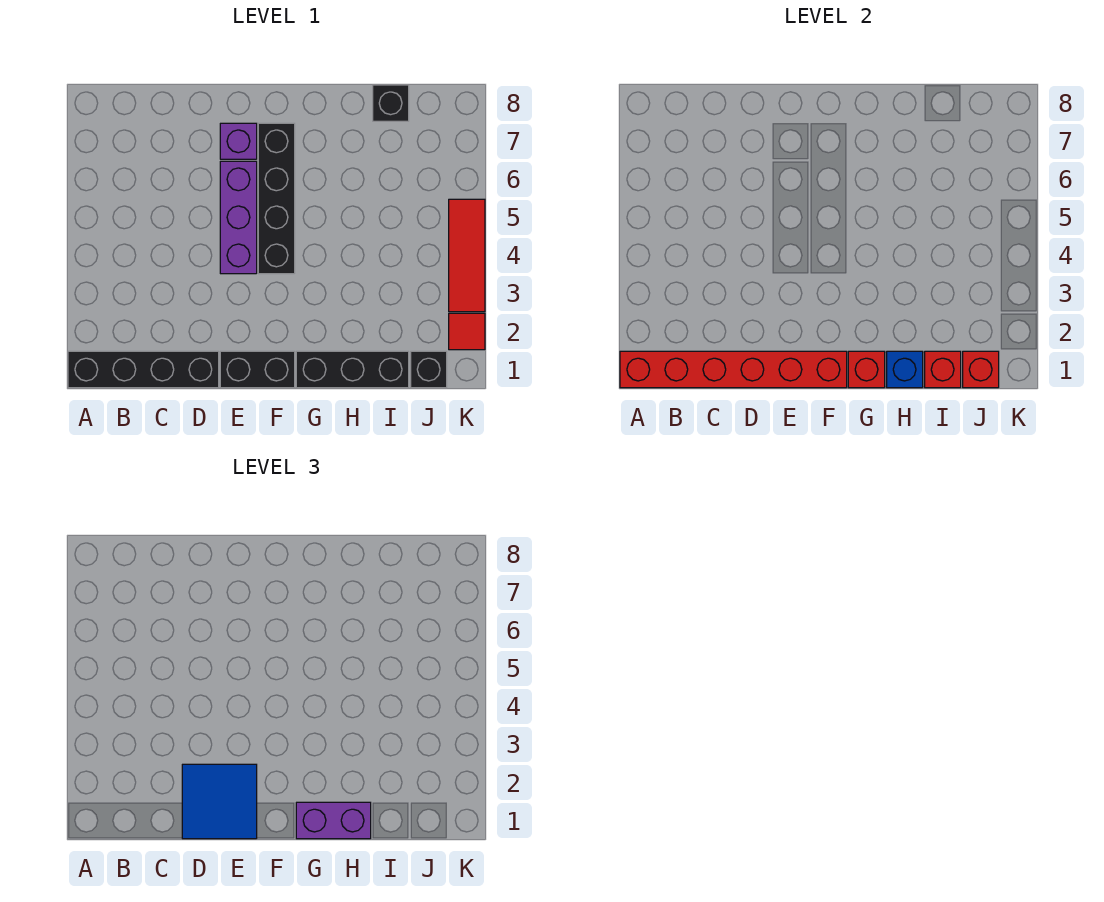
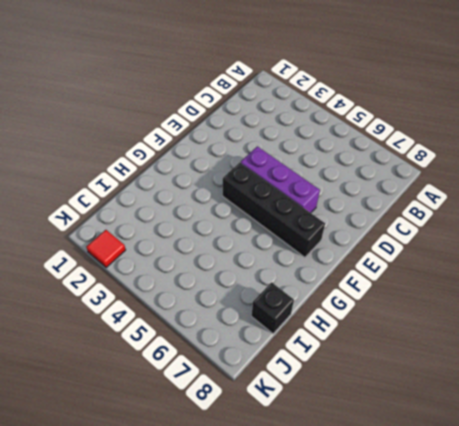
none -> black 1x4 brick [68,351,219,388]
none -> black 1x2 brick [220,351,295,388]
none -> purple 1x1 brick [220,123,257,159]

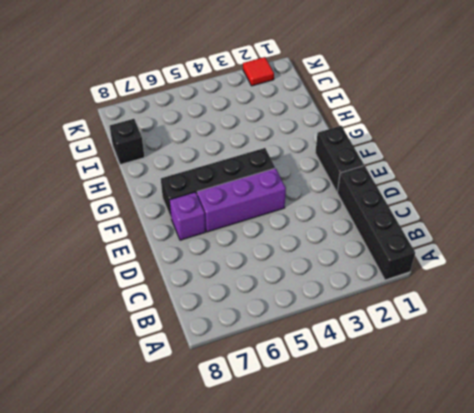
none -> black 1x3 brick [296,351,409,388]
none -> black 1x1 brick [411,351,447,388]
none -> red 1x3 tile [449,199,485,312]

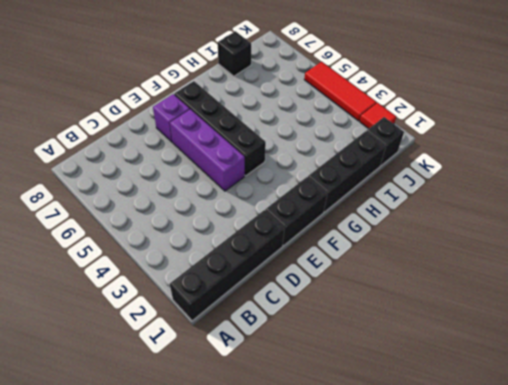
none -> red 1x6 brick [620,351,847,388]
none -> red 1x1 brick [848,351,885,388]
none -> blue 1x1 brick [887,351,923,388]

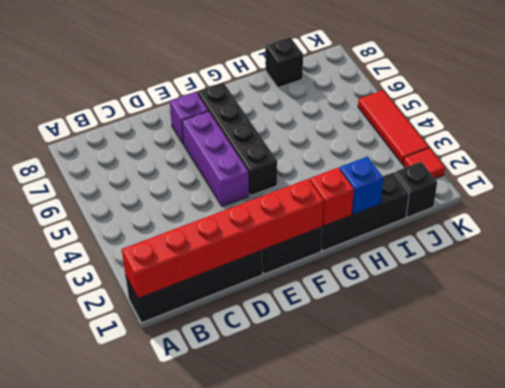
none -> red 1x1 brick [925,351,961,388]
none -> red 1x1 brick [963,351,999,388]
none -> blue 2x2 tile [182,764,257,839]

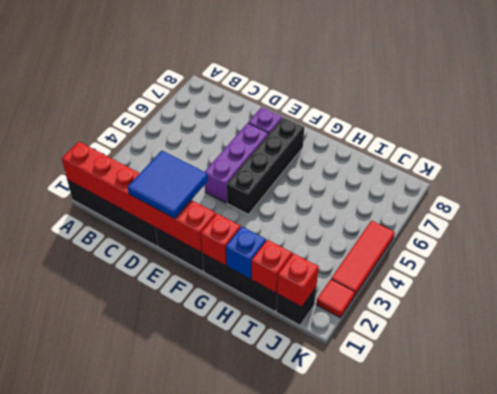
none -> black 1x1 brick [373,85,409,121]
none -> purple 1x2 brick [296,802,371,839]

